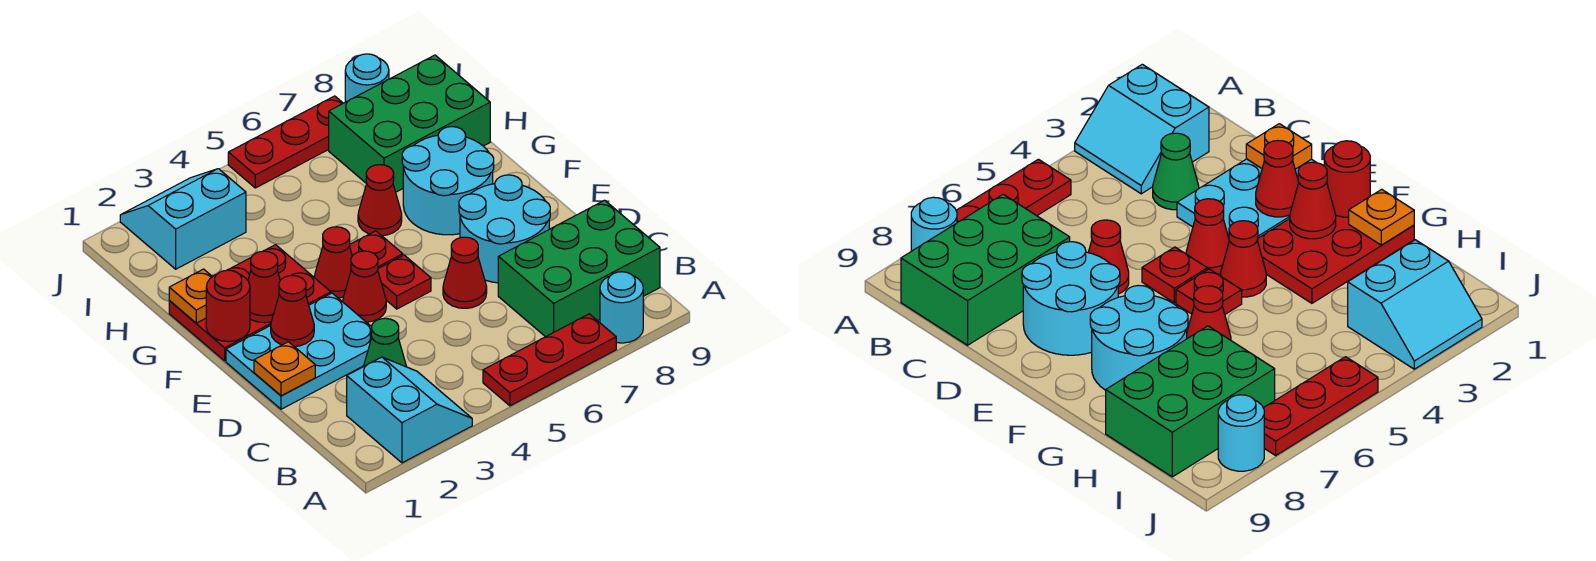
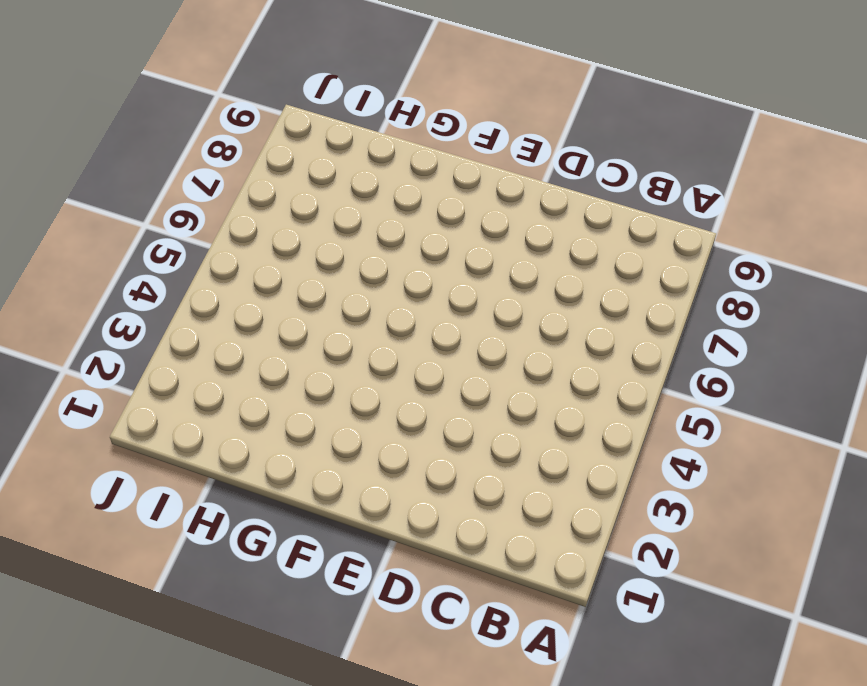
none -> cyan 2x2 slope [347,357,472,463]
none -> red 1x3 plate [483,314,616,406]
none -> cyan 1x1 round brick [600,272,643,343]

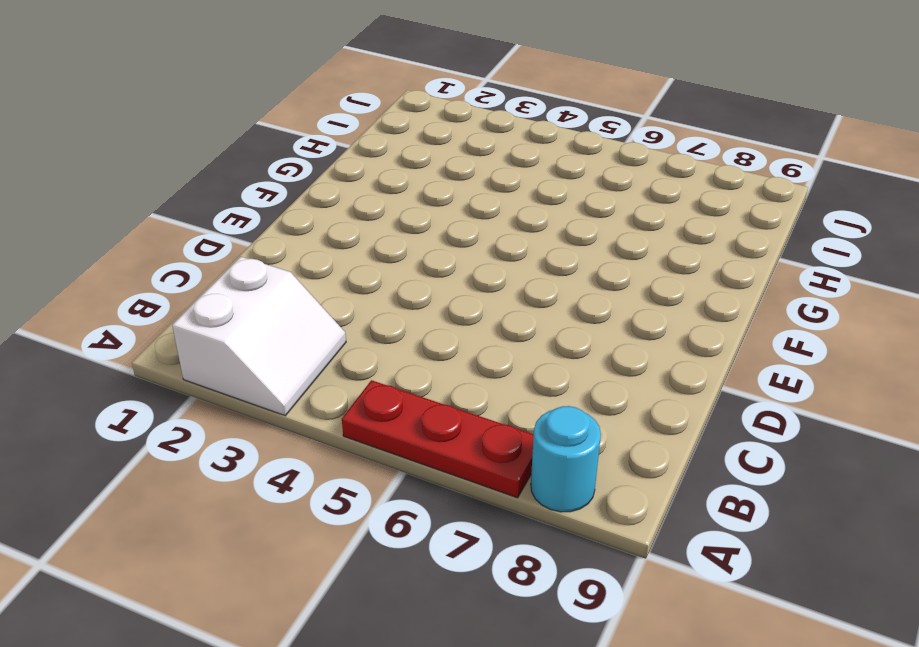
white 2x2 slope [172,257,346,416] -> cyan 2x2 slope [347,357,472,463]
none -> green 2x3 brick [498,200,660,337]
none -> green 1x1 cone [364,318,406,367]
none -> cyan 2x3 plate [226,293,372,409]

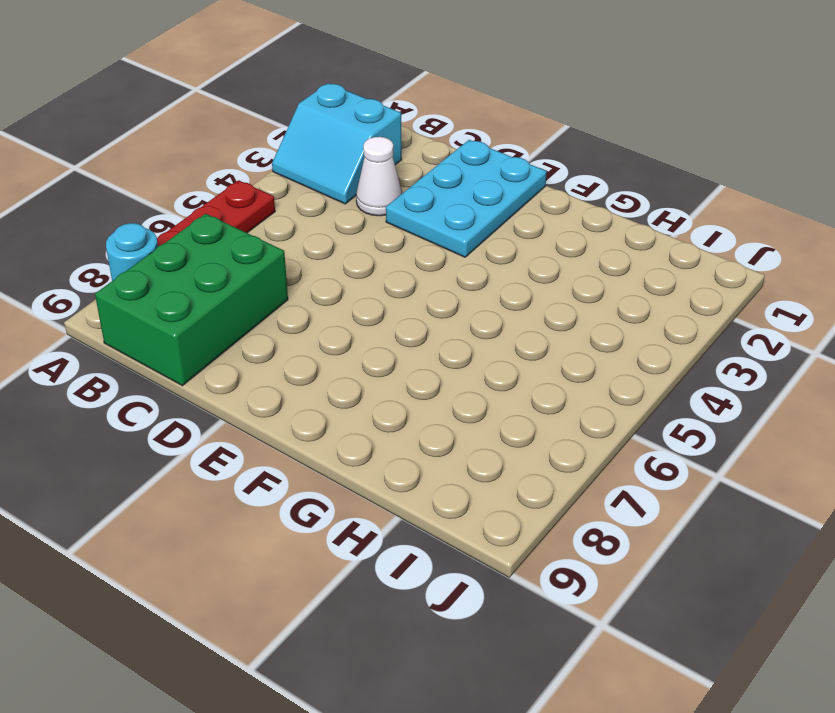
white 1x1 cone [356,137,402,216] -> green 1x1 cone [364,318,406,367]
none -> red 1x1 cone [443,237,487,308]
none -> cyan 2x2 round brick [459,175,550,283]
none -> red 1x1 cone [343,251,386,322]

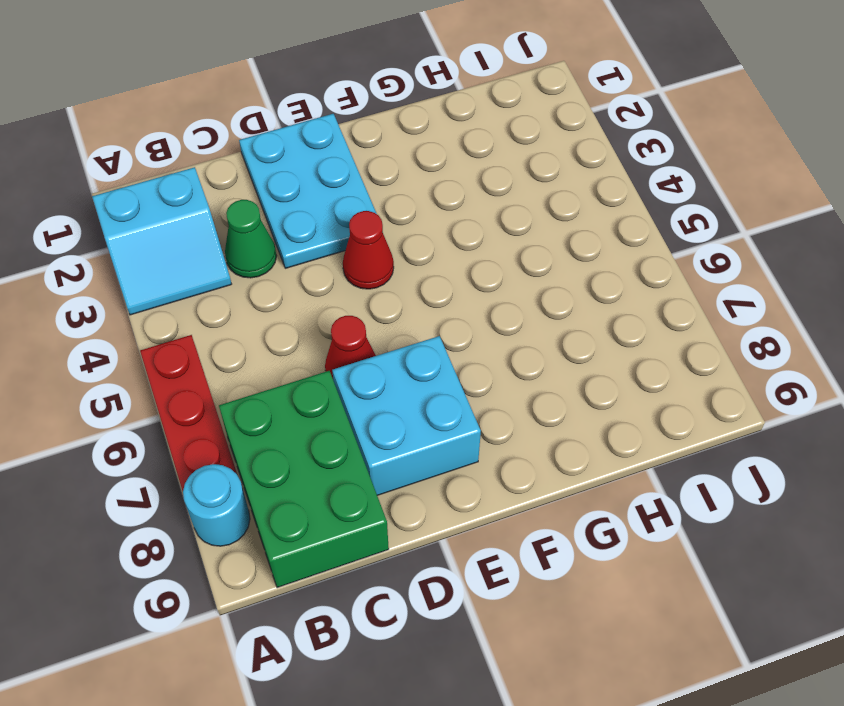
cyan 2x2 brick [332,336,481,495] -> cyan 2x2 round brick [459,175,550,283]
none -> red 1x1 plate [378,255,431,309]
none -> red 2x3 plate [169,245,331,361]
none -> red 1x1 cone [314,227,352,298]

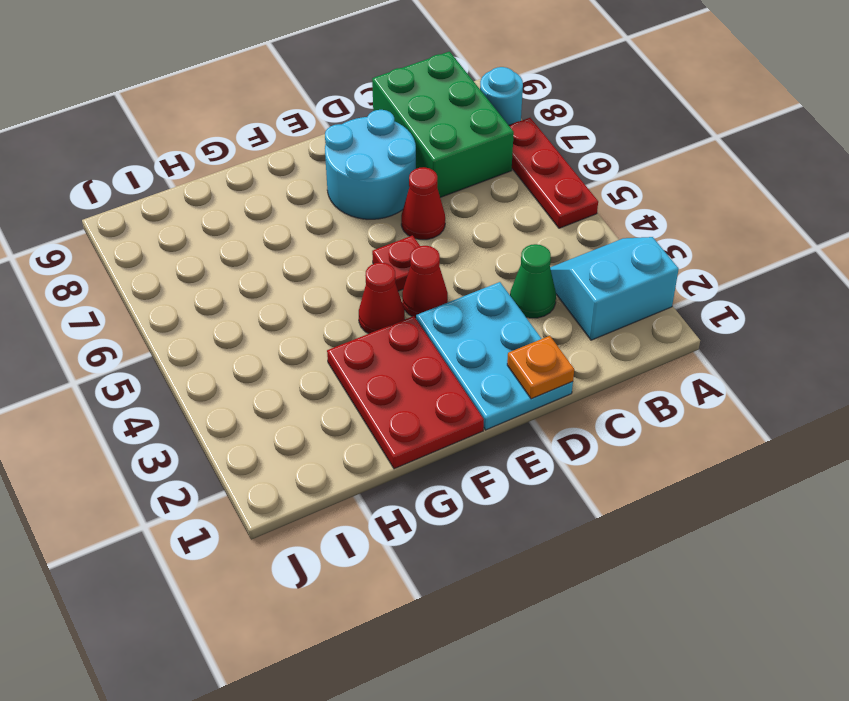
none -> red 1x1 plate [350,231,403,268]
none -> cyan 2x2 round brick [402,127,494,235]
none -> red 1x1 cone [358,165,402,236]

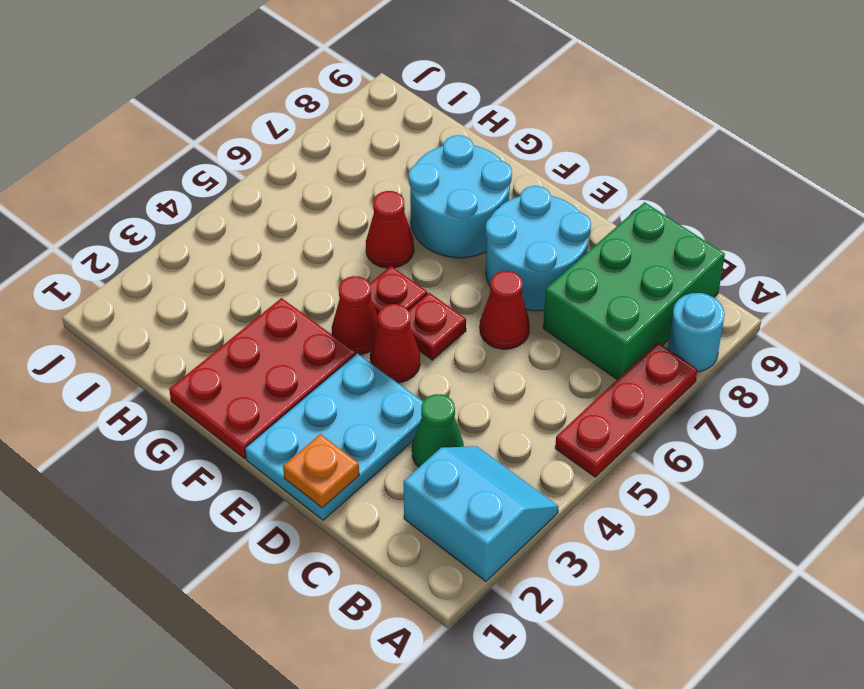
none -> green 2x3 brick [329,55,490,192]
none -> cyan 2x2 slope [120,169,246,269]
none -> red 1x3 plate [228,96,343,188]

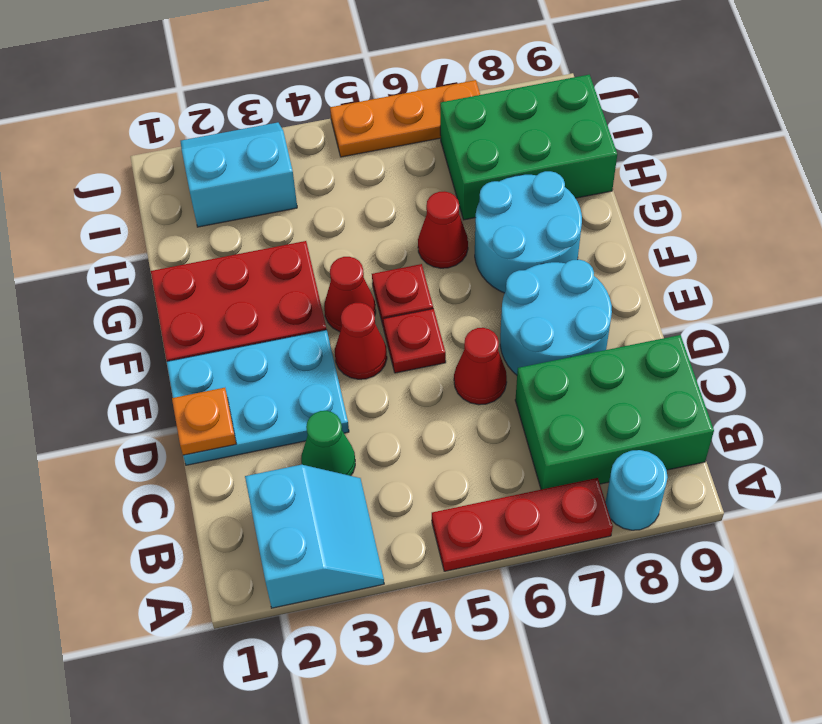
orange 1x3 plate [330,80,480,157] -> red 1x3 plate [228,96,343,188]
none -> cyan 1x1 round brick [345,54,389,102]
none -> red 1x1 cone [271,276,314,347]
none -> red 1x1 round brick [206,270,250,342]

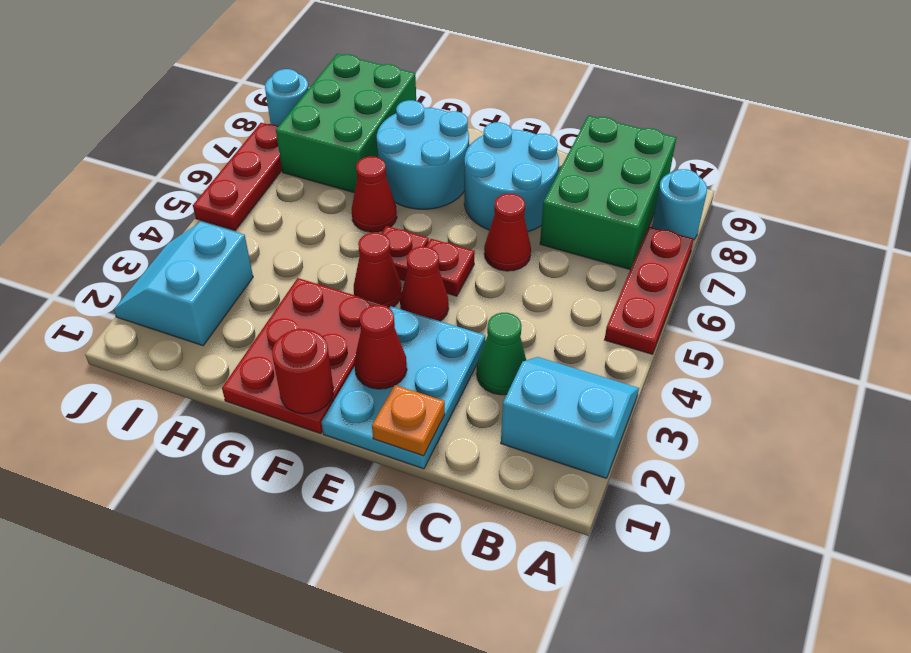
none -> red 1x1 cone [248,251,280,323]
none -> orange 1x1 plate [169,269,212,323]

